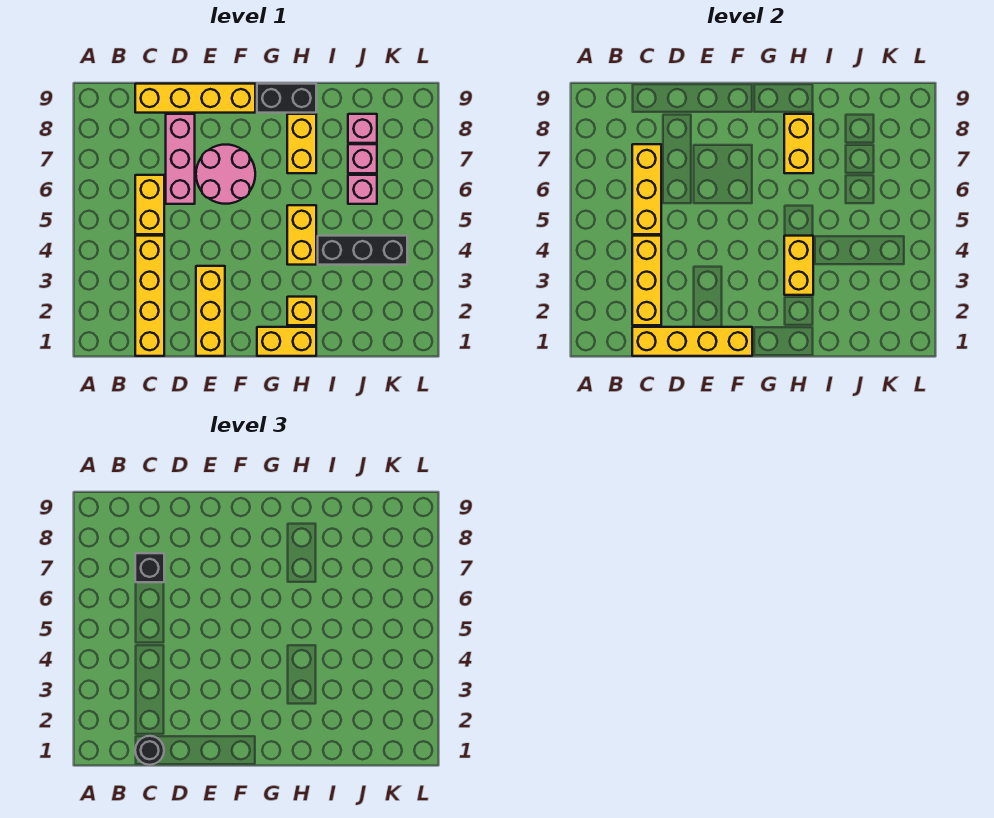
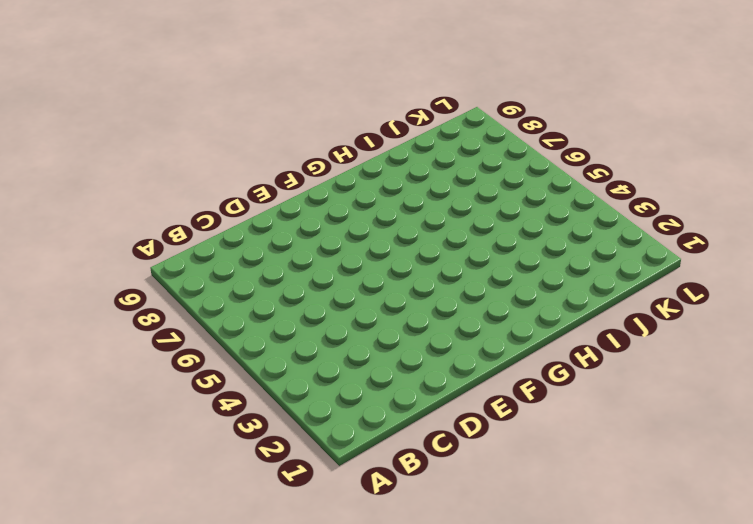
none -> yellow 1x4 brick [135,236,164,356]
none -> yellow 1x2 brick [135,175,164,234]
none -> yellow 1x4 brick [135,84,255,113]

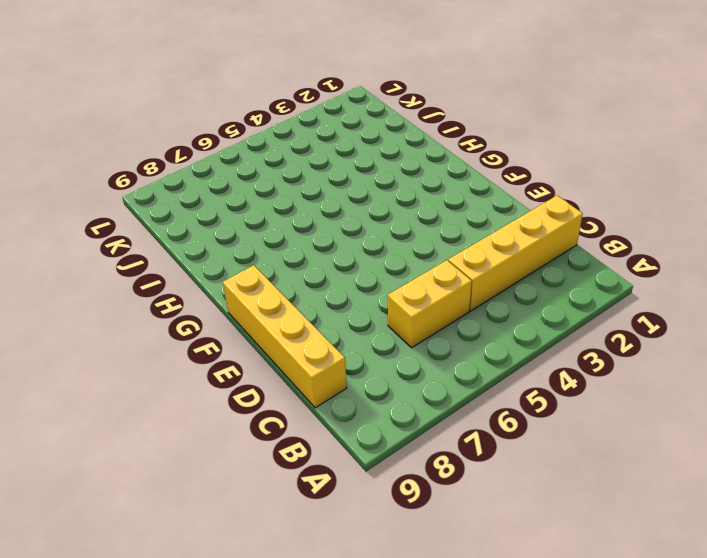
none -> pink 1x3 brick [166,114,195,204]
none -> yellow 1x3 brick [196,266,225,356]
none -> pink 2x2 round brick [196,145,255,204]

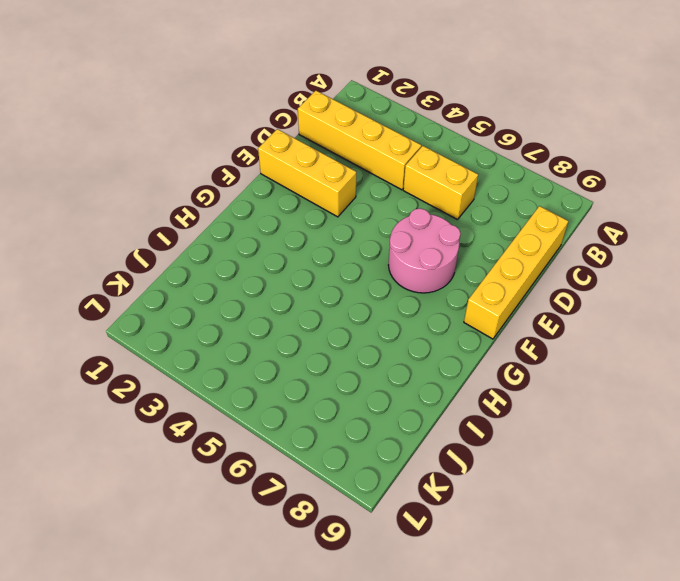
none -> pink 1x3 brick [166,114,195,204]
none -> yellow 1x2 brick [257,327,316,356]
none -> black 1x2 brick [257,84,316,113]

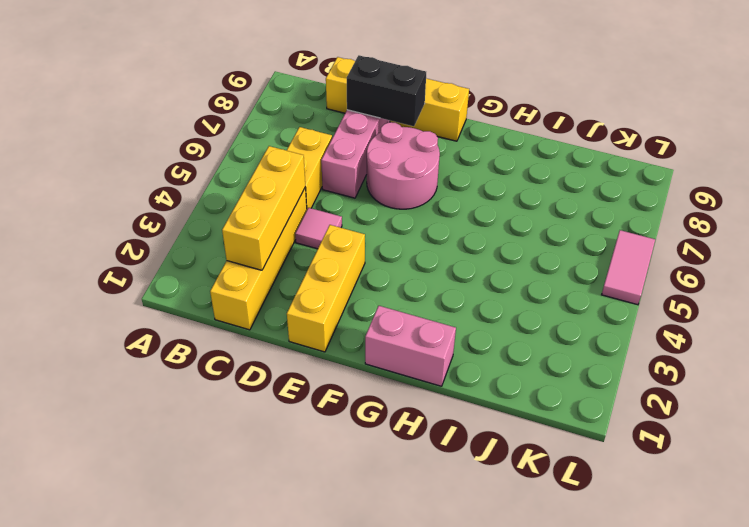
pink 1x1 tile [295,208,342,249] -> none
black 1x2 brick [347,55,426,126] -> black 1x2 brick moved to [257,84,316,113]
pink 1x2 brick [365,306,456,386] -> yellow 1x2 brick [257,327,316,356]
pink 1x2 tile [602,230,655,305] -> none
none -> yellow 1x1 brick [287,297,316,325]
none -> yellow 1x2 brick [287,205,316,265]
none -> yellow 1x2 brick [287,114,316,173]

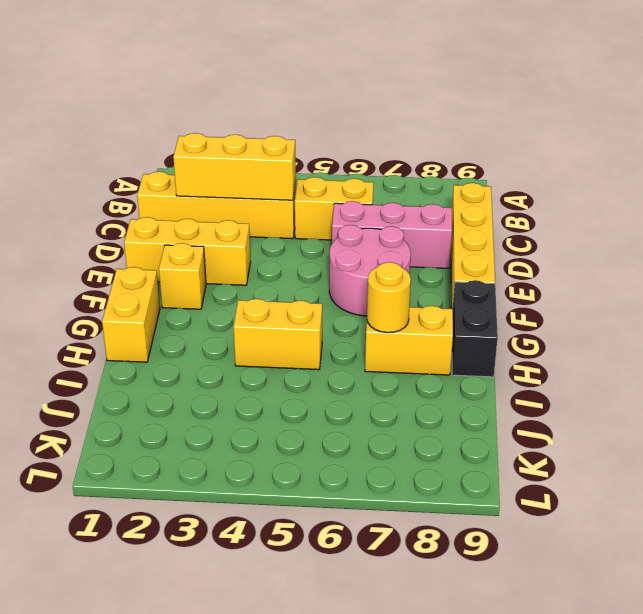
yellow 1x1 brick [159,243,206,309] -> yellow 1x1 brick moved to [287,297,316,325]
yellow 1x1 round brick [367,262,411,333] -> yellow 1x2 brick [784,114,813,173]
none -> black 1x3 brick [318,236,407,265]
none -> pink 1x1 brick [348,175,377,204]
none -> pink 1x1 brick [348,144,377,173]

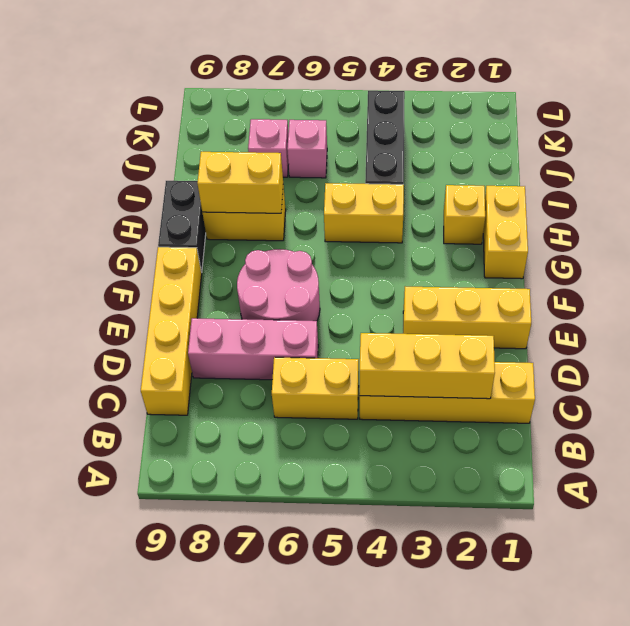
none -> pink 1x1 brick [348,114,377,143]
none -> yellow 1x4 brick [632,327,752,356]
none -> yellow 1x3 brick [632,144,661,234]

